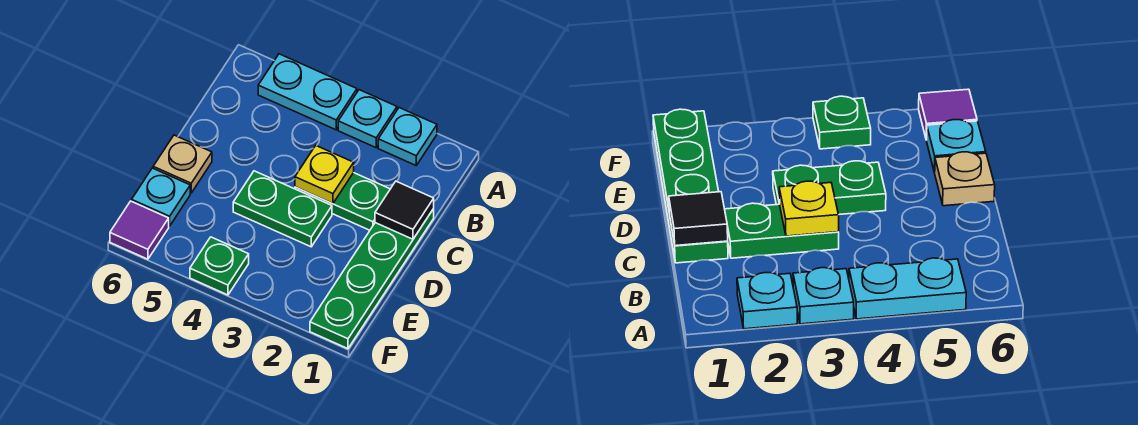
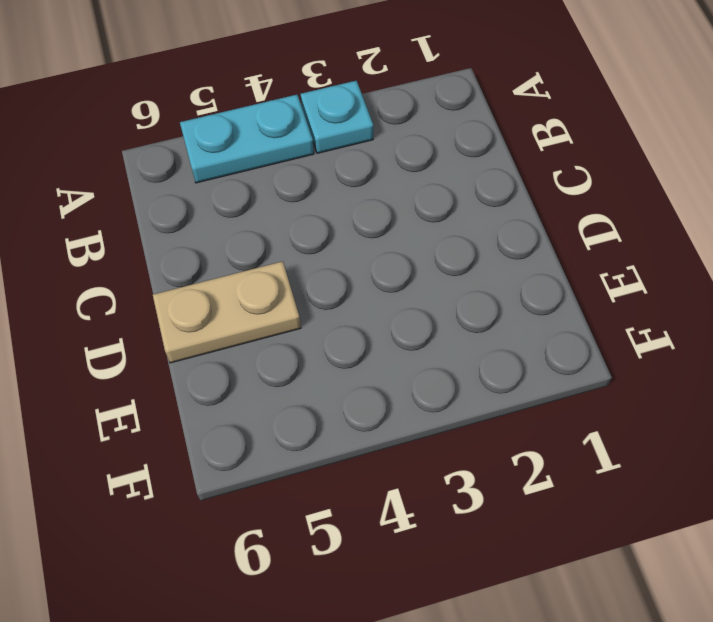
tan 1x2 plate [153,261,301,363] -> tan 1x1 plate [153,135,212,193]
none -> cyan 1x1 plate [378,108,437,165]
none -> green 1x4 plate [310,209,434,349]
none -> green 1x2 plate [295,173,390,230]

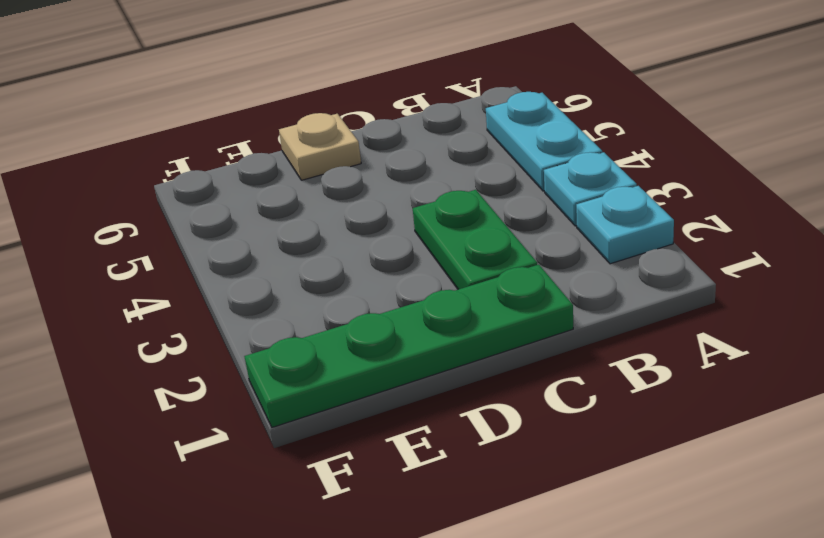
none -> green 1x2 plate [233,171,332,247]
none -> cyan 1x1 plate [132,168,190,226]
none -> green 1x1 plate [190,237,249,295]

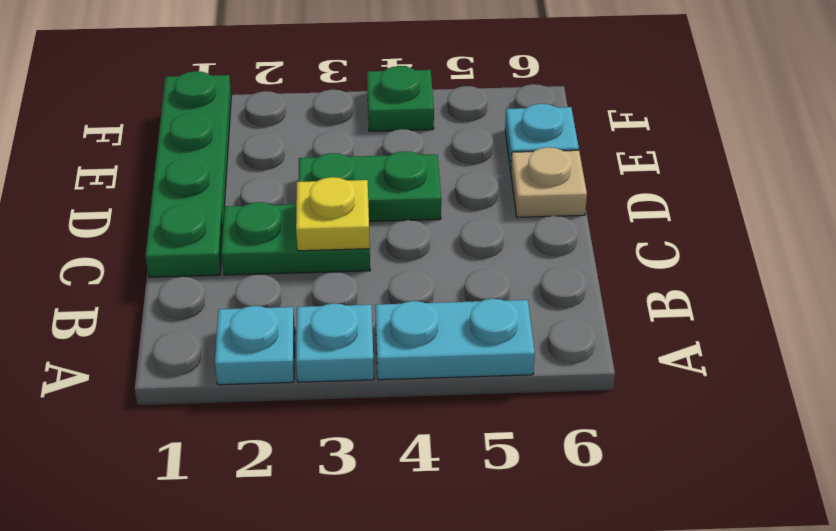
none -> purple 1x1 tile [110,201,169,259]
none -> black 1x1 tile [375,181,434,239]

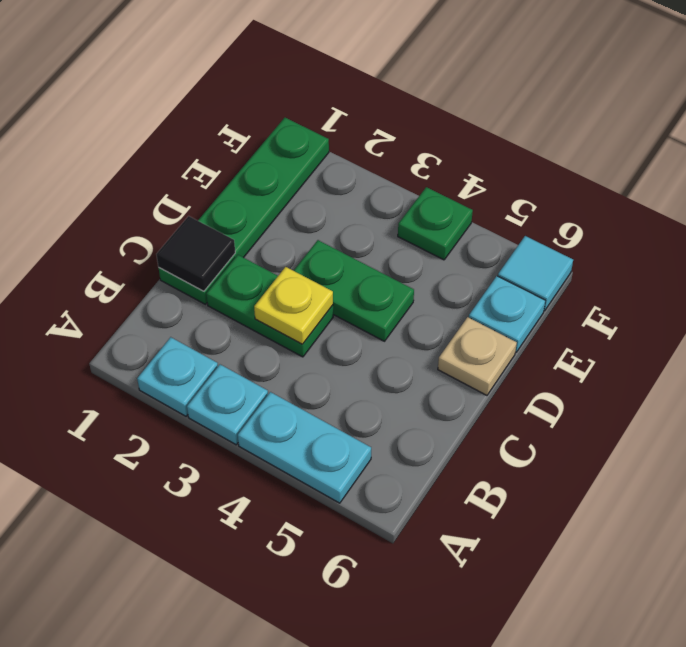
cyan 1x1 tile [498,236,573,311] -> purple 1x1 tile [110,201,169,259]

